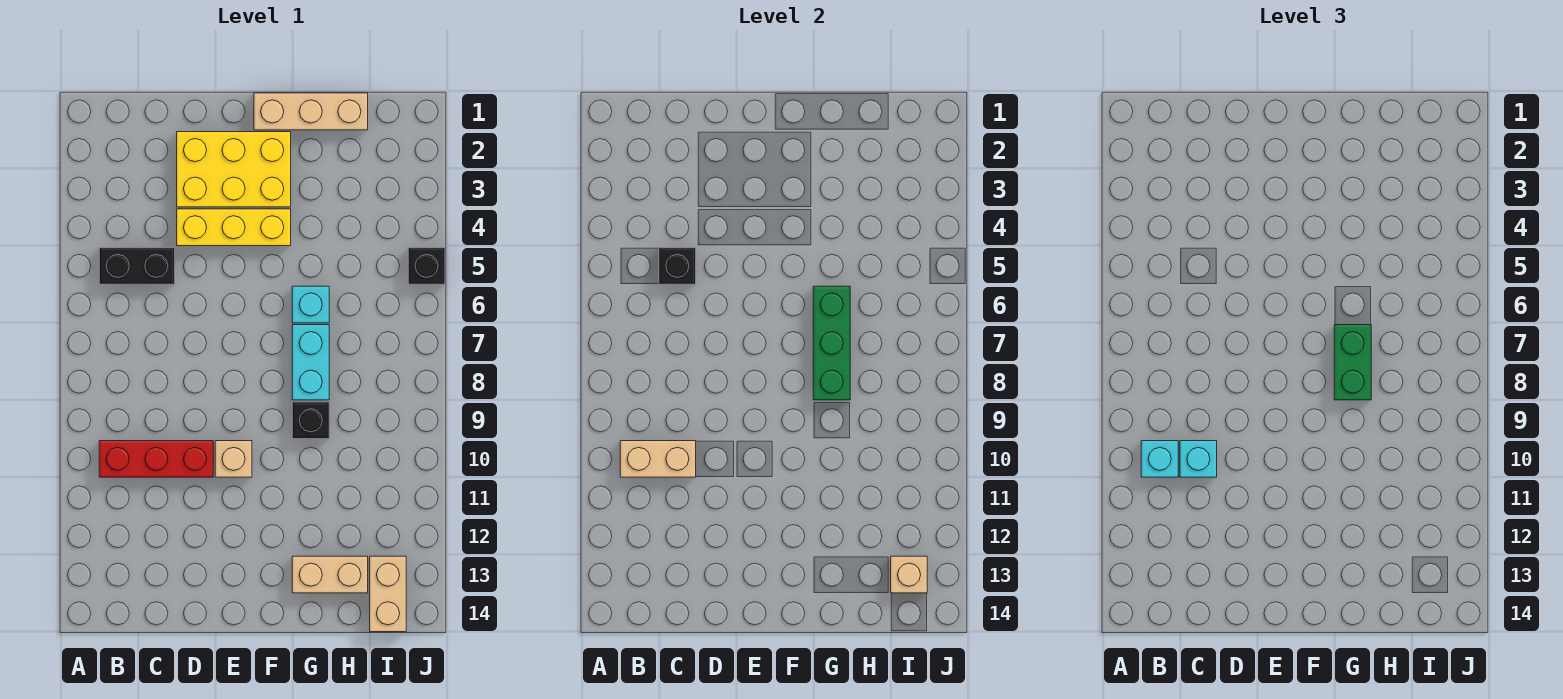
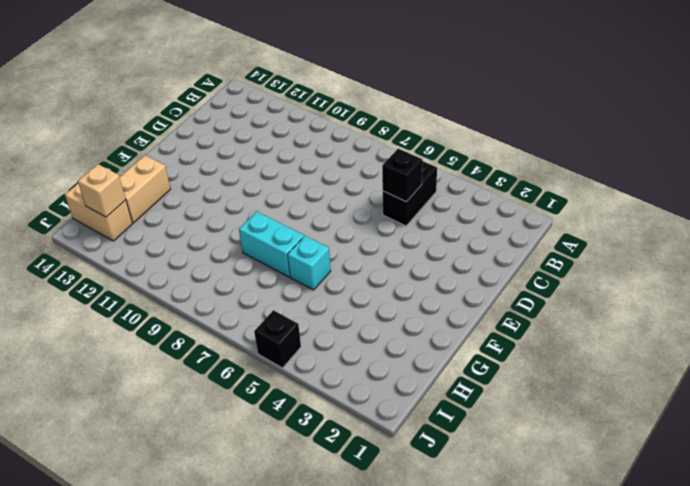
none -> red 1x3 brick [99,441,213,477]
none -> yellow 2x3 brick [177,132,291,207]
none -> yellow 1x3 brick [177,209,291,246]

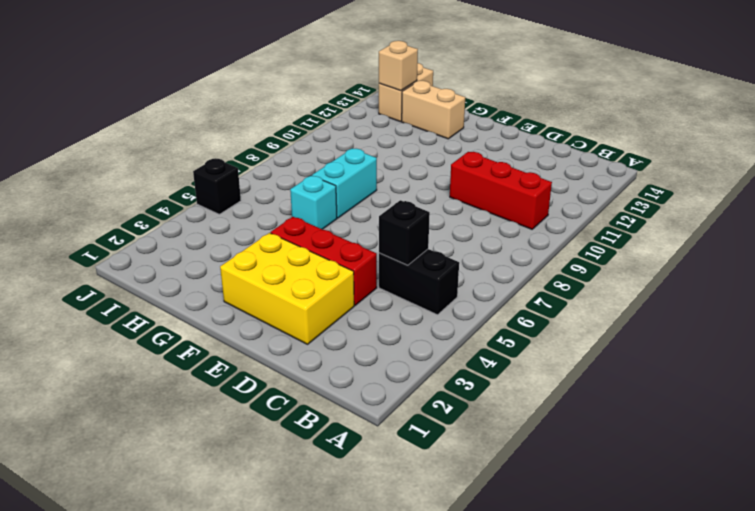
red 1x3 brick [271,217,377,305] -> yellow 1x3 brick [177,209,291,246]
none -> tan 1x1 brick [215,441,252,477]
none -> tan 1x3 brick [254,93,368,130]
none -> black 1x1 brick [292,402,329,439]

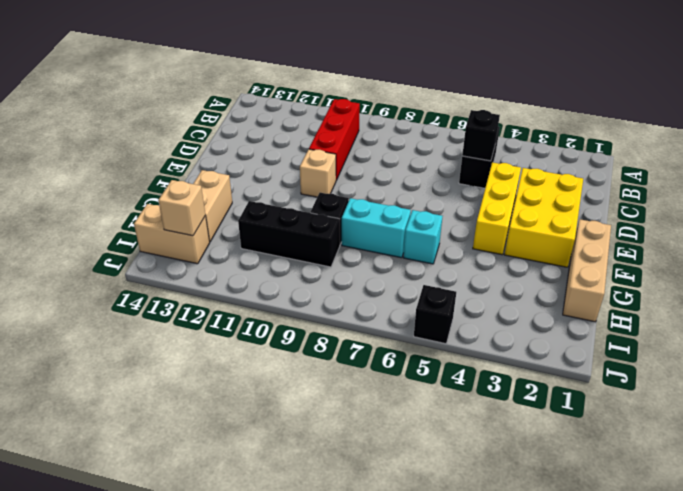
black 1x3 brick [238,201,340,267] -> none
none -> tan 1x2 brick [620,441,696,477]
none -> green 1x3 brick [813,286,850,400]
none -> cyan 1x1 brick [1141,441,1178,477]

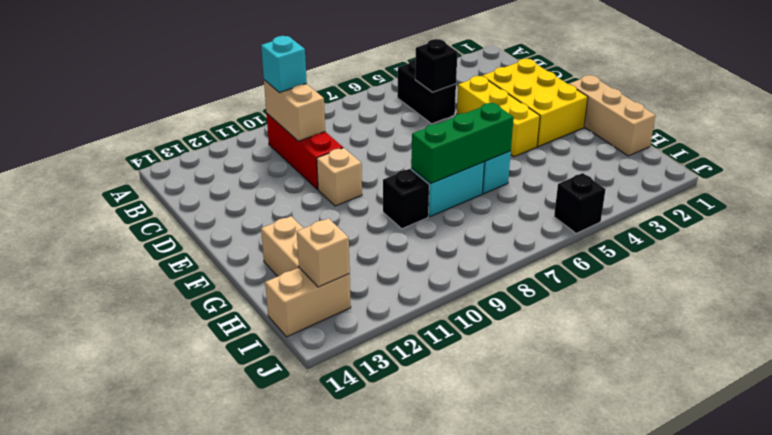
none -> cyan 1x1 brick [1180,441,1217,477]
none -> green 1x2 brick [1334,325,1371,400]

